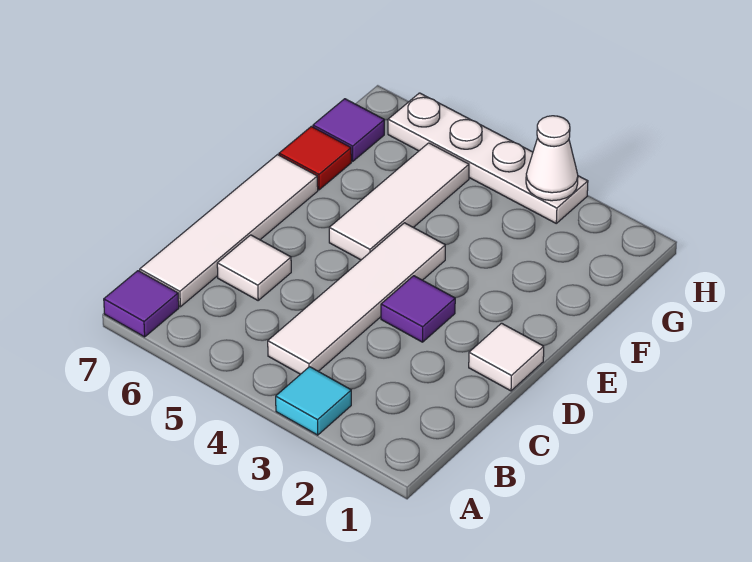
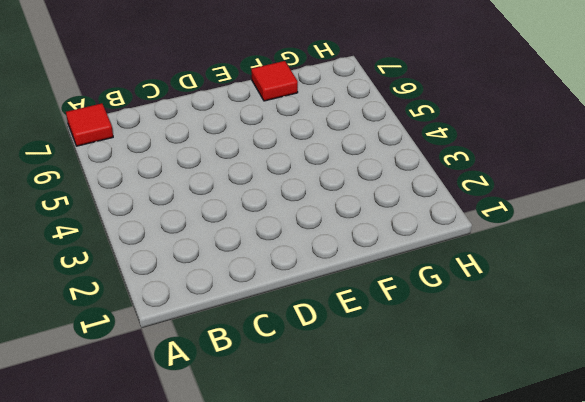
red 1x1 tile [66,103,113,146] -> purple 1x1 tile [104,271,179,337]
none -> cyan 1x1 tile [276,367,351,435]
none -> white 1x4 tile [268,223,445,374]
none -> white 1x4 tile [140,155,318,307]

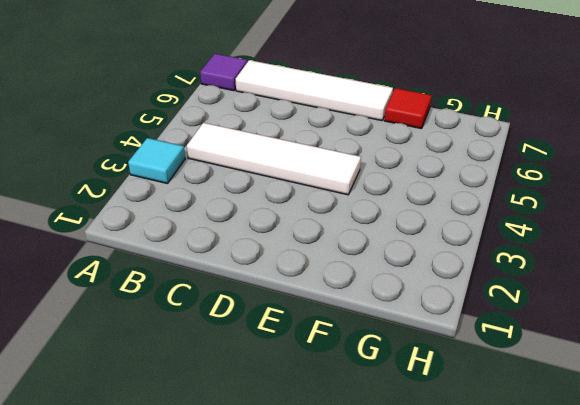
none -> white 1x1 tile [217,235,291,300]
none -> white 1x1 tile [469,323,544,391]
none -> purple 1x1 tile [381,276,455,342]

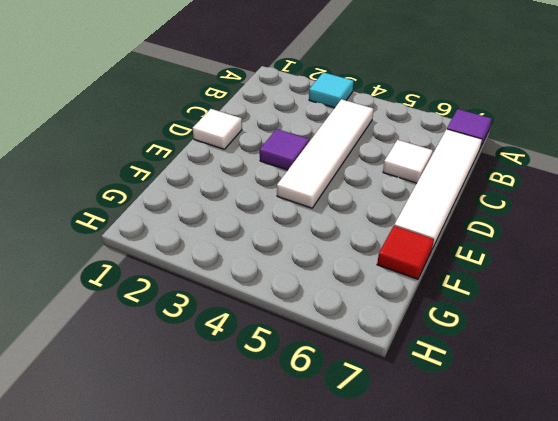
none -> white 1x3 tile [329,143,469,260]
none -> purple 1x1 tile [313,99,384,161]
none -> white 1x4 plate [388,93,588,223]

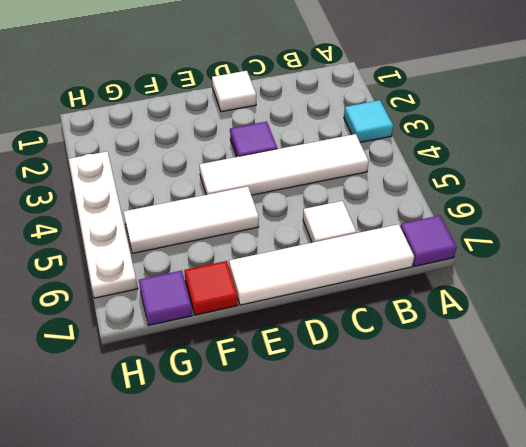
none -> white 1x1 cone [526,116,578,201]

